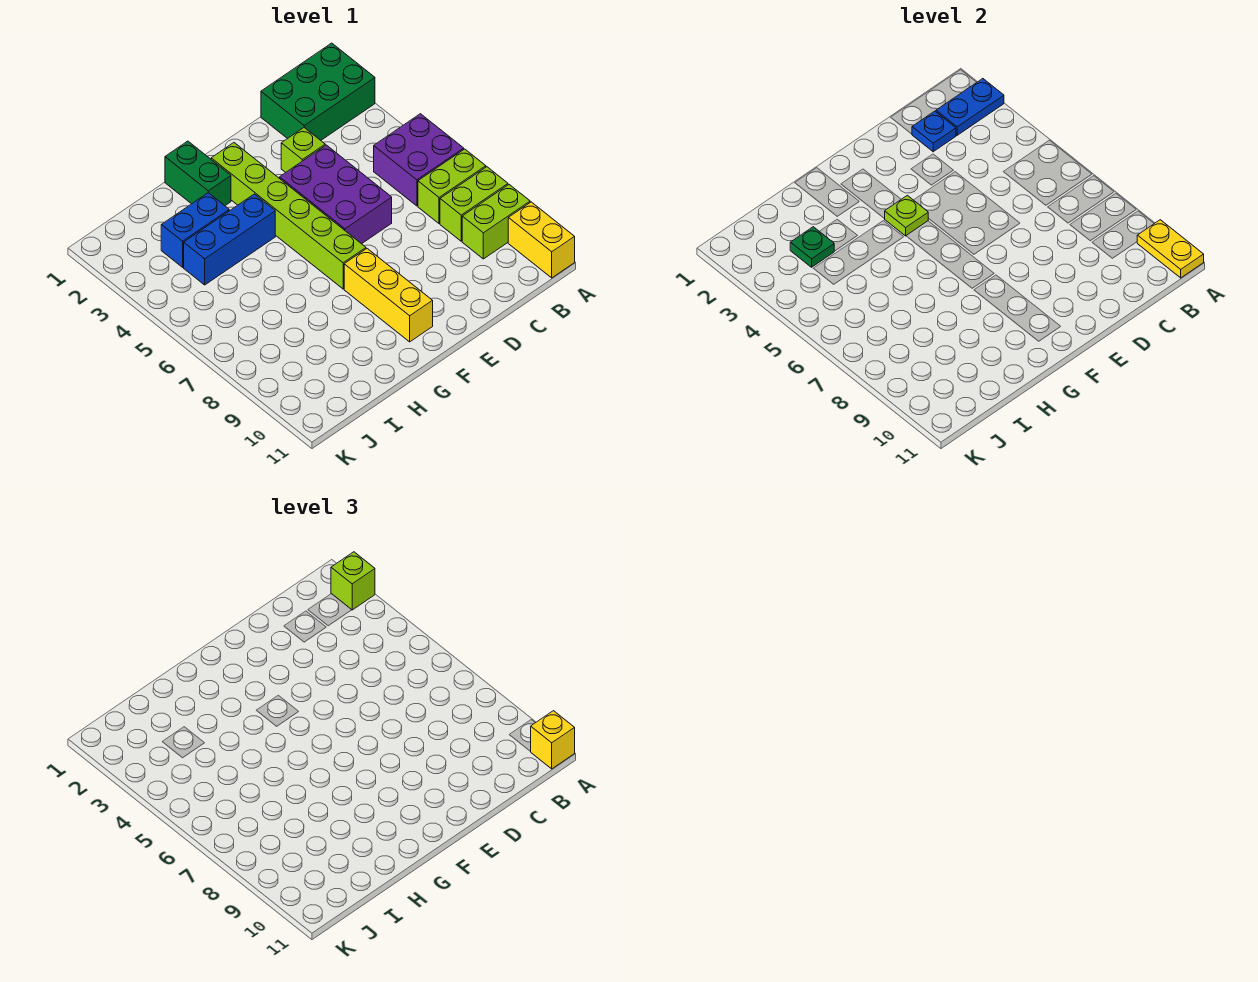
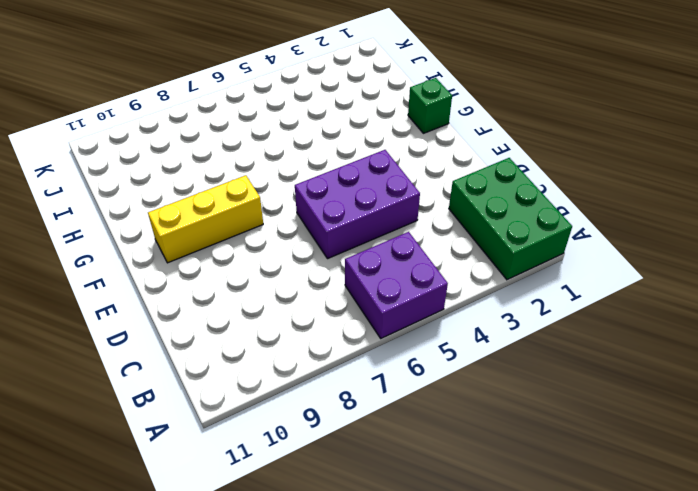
green 1x1 brick [408,78,452,133] -> green 1x2 brick [165,141,231,206]
none -> lime 1x2 brick [418,149,486,224]
none -> lime 1x2 brick [440,167,508,241]
none -> lime 1x2 brick [462,185,530,259]

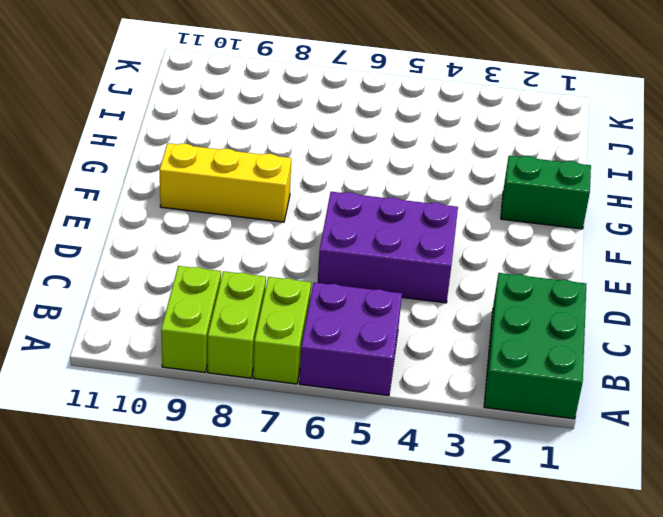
none -> yellow 1x2 brick [508,202,575,278]
none -> lime 1x1 brick [281,128,325,172]
none -> lime 1x6 brick [211,143,366,289]

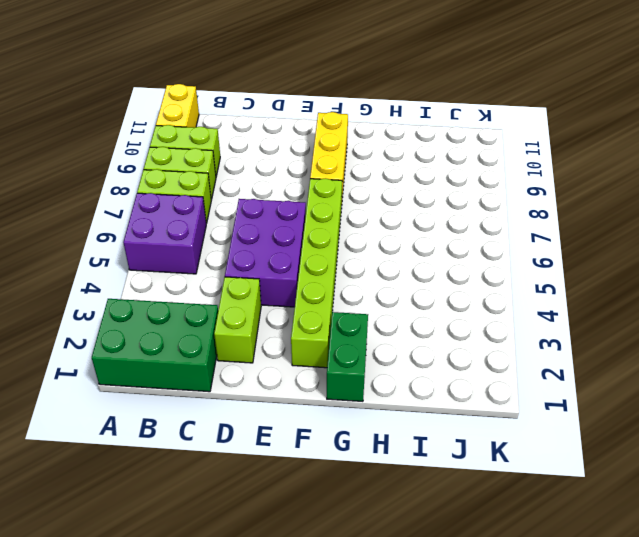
lime 1x2 brick [214,277,261,363] -> lime 1x1 brick [281,128,325,172]
none -> blue 1x3 brick [184,194,275,285]
none -> blue 1x2 brick [161,193,229,267]
none -> blue 1x2 plate [936,79,1004,135]

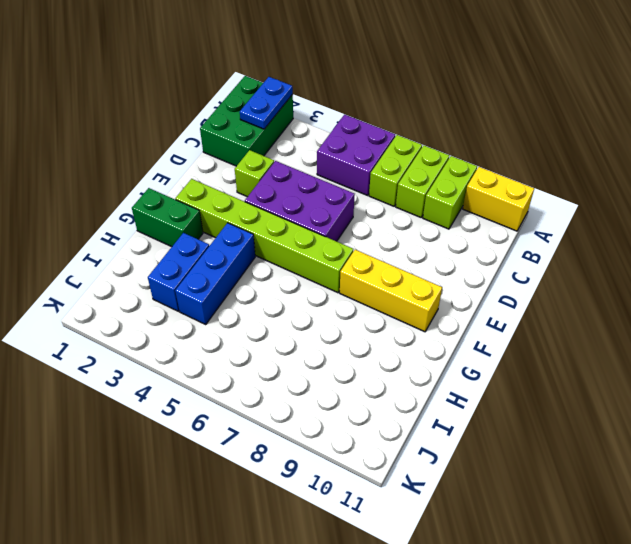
none -> yellow 1x2 plate [1137,220,1204,278]
none -> blue 1x1 plate [912,111,956,152]
none -> lime 1x1 plate [885,195,928,236]

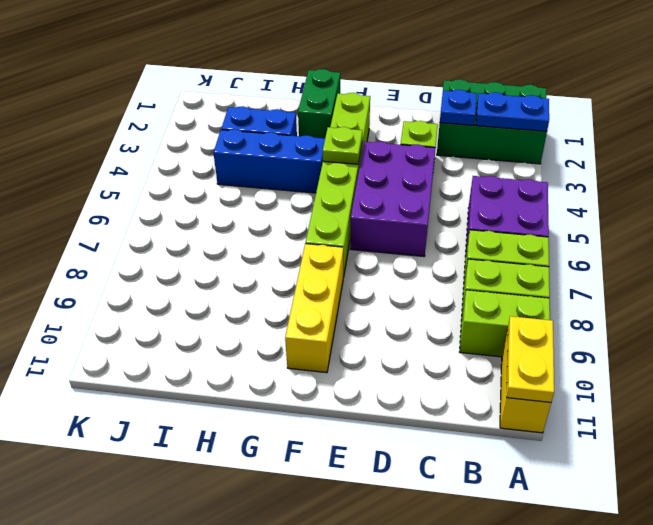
none -> green 1x1 plate [790,227,834,267]
none -> lime 1x1 brick [331,552,375,610]
none -> yellow 1x1 brick [530,711,575,769]

